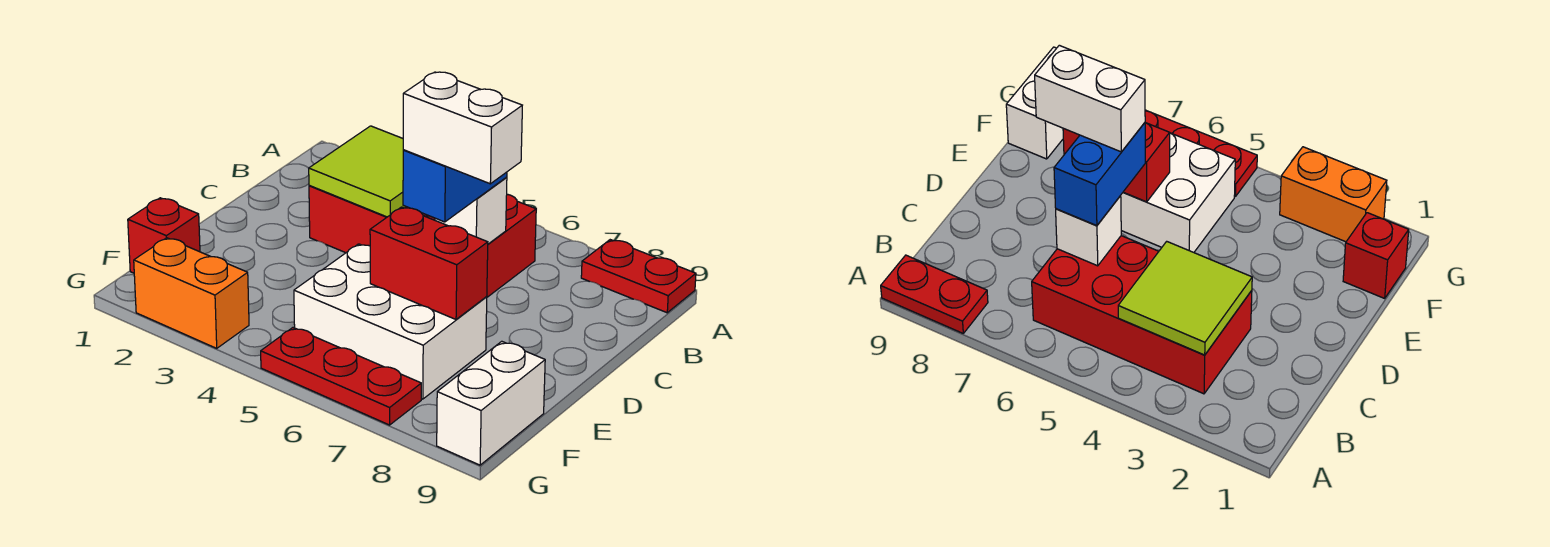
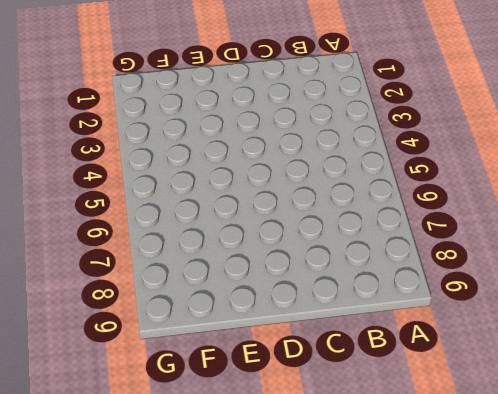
none -> red 1x2 plate [581,240,696,313]
none -> red 2x4 brick [309,185,536,297]
none -> white 2x3 brick [294,244,487,399]

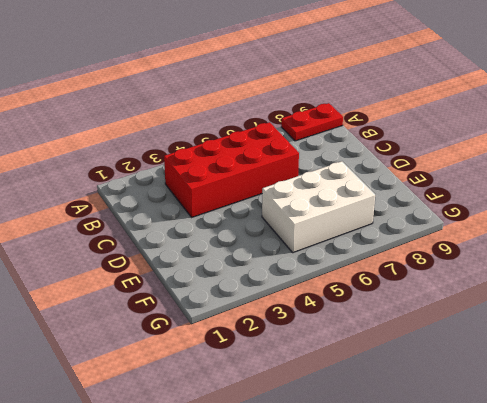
none -> red 1x1 brick [128,198,200,273]
none -> white 1x2 brick [437,341,545,465]
none -> orange 1x2 brick [134,238,249,348]

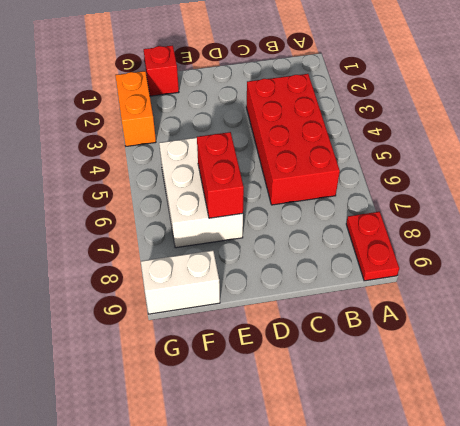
none -> red 1x3 plate [261,328,421,425]
none -> lime 2x2 tile [309,126,406,217]
none -> white 1x1 brick [435,177,507,244]

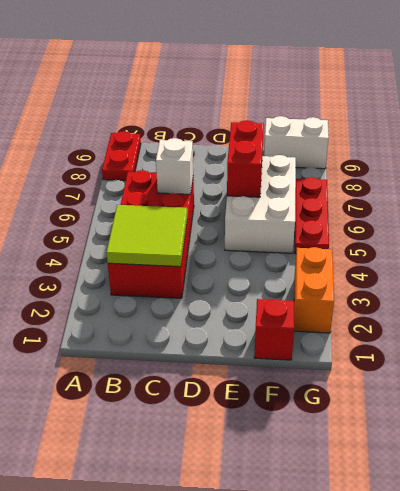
none -> blue 1x2 brick [403,150,507,222]
none -> white 1x2 brick [403,72,522,184]

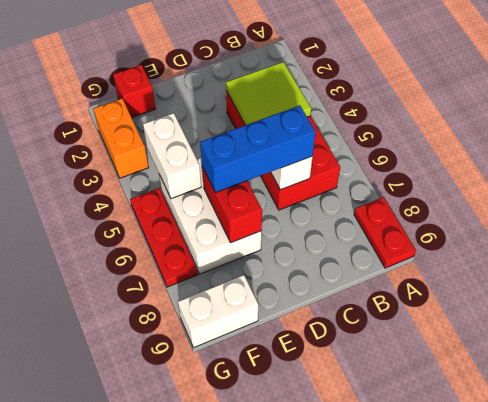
blue 1x3 brick [200,106,316,193] -> blue 1x2 brick [403,150,507,222]
white 1x2 brick [143,113,201,199] -> white 1x2 brick moved to [403,72,522,184]

